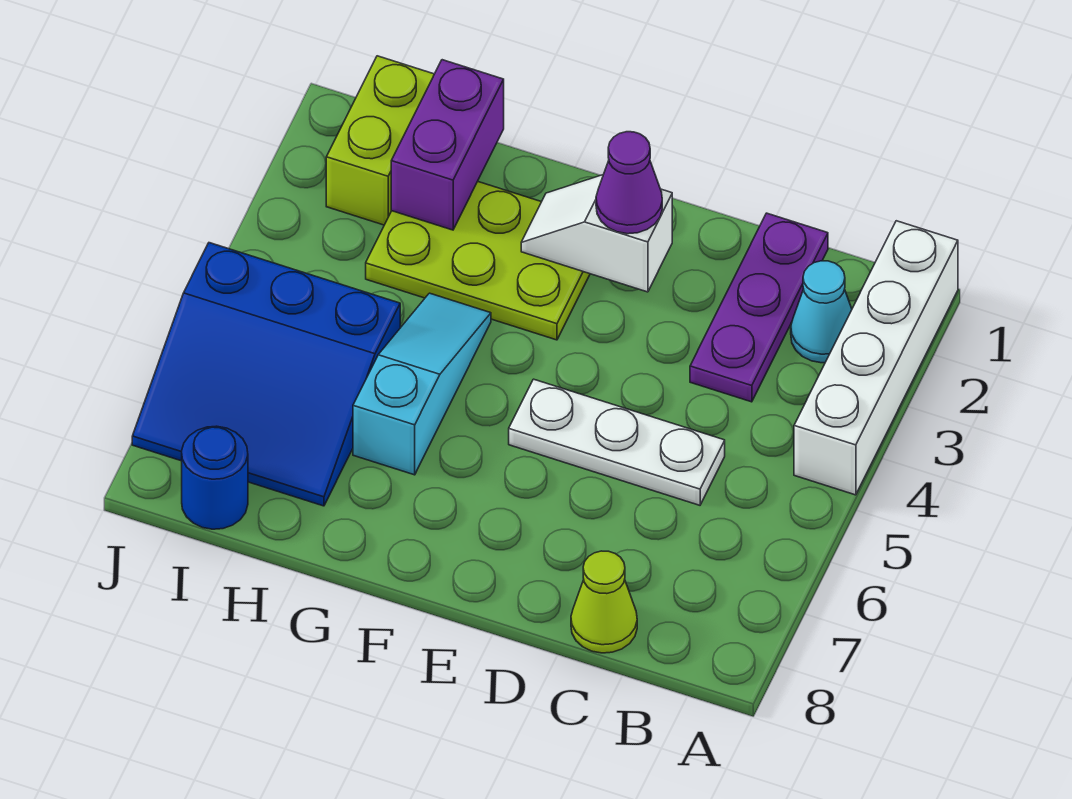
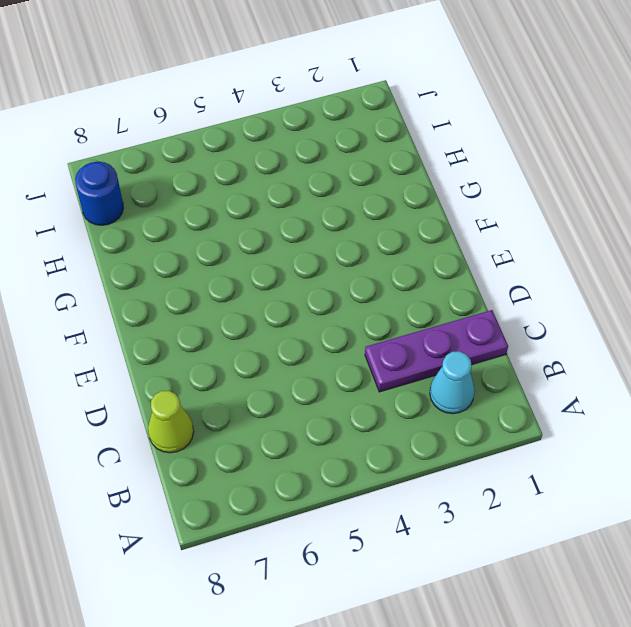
none -> white 1x4 brick [794,221,958,495]
none -> white 1x3 plate [509,379,725,505]
none -> lime 2x3 plate [366,181,590,340]

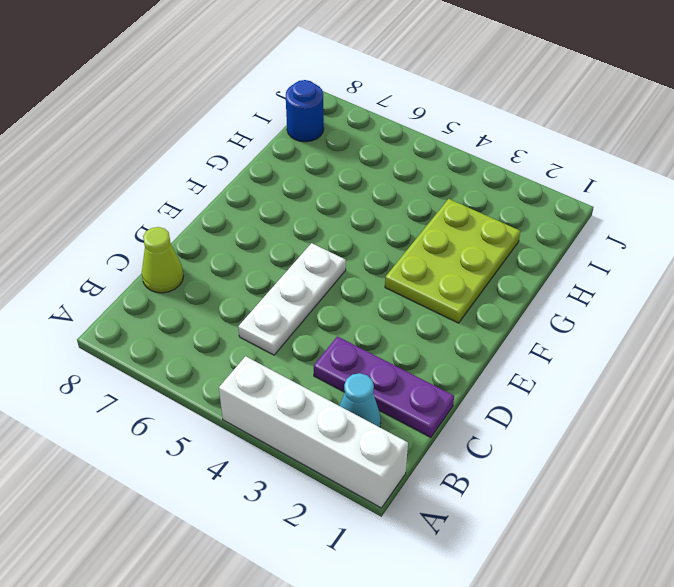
none -> cyan 1x3 slope [353,293,491,475]
none -> blue 3x3 slope [132,243,400,506]
none -> lime 1x2 brick [326,56,434,225]

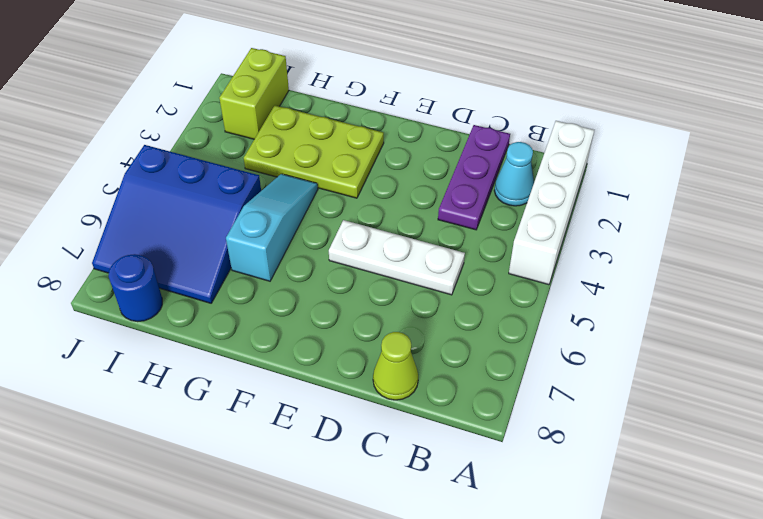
none -> white 1x2 slope [521,175,672,292]
none -> purple 1x2 brick [391,60,504,230]
none -> purple 1x1 cone [596,132,662,234]

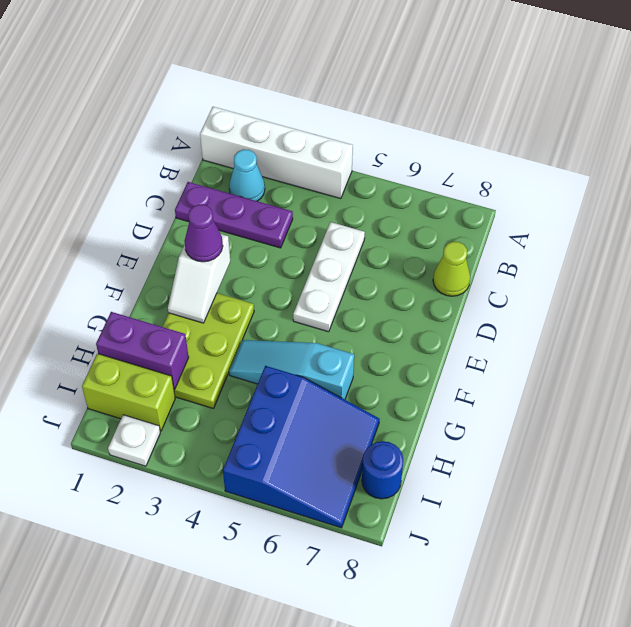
white 1x1 plate [108,415,160,466] -> none

